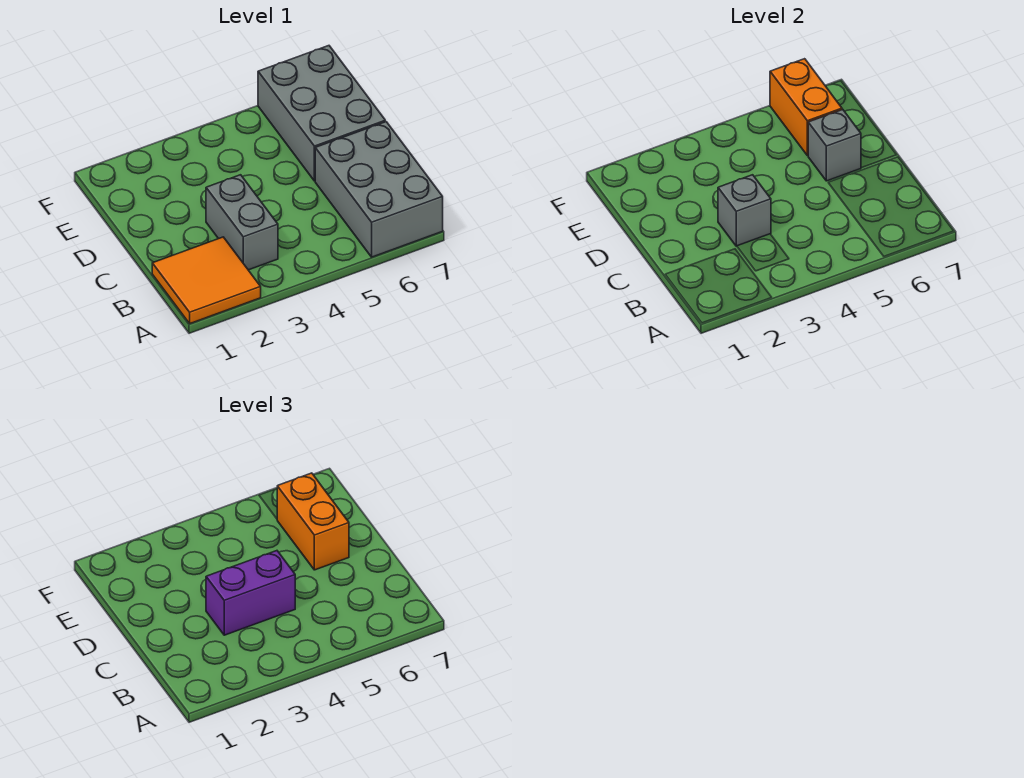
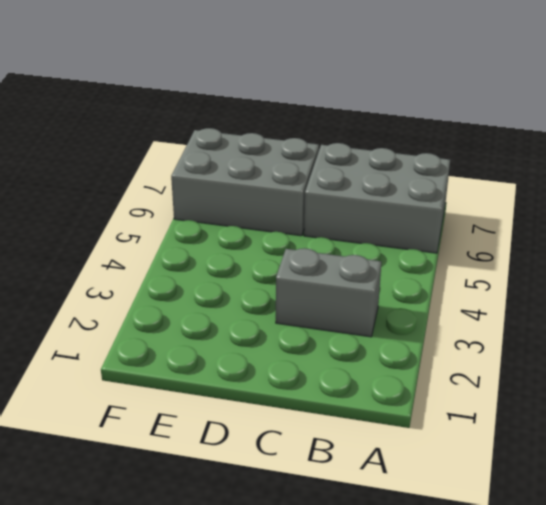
none -> orange 2x2 tile [152,237,261,323]
none -> grey 1x1 brick [718,175,771,246]

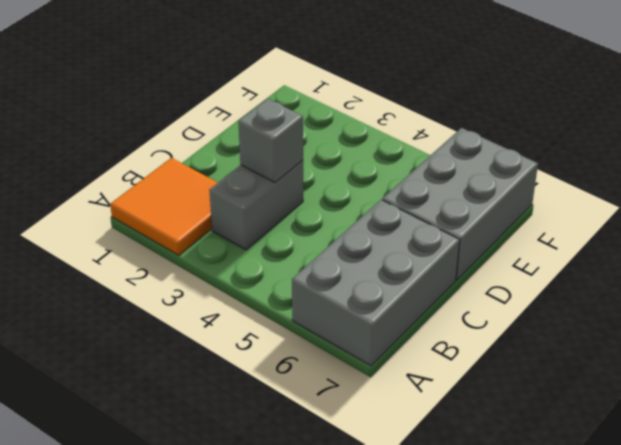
none -> grey 1x1 brick [808,110,861,181]
none -> orange 1x2 brick [770,59,842,156]

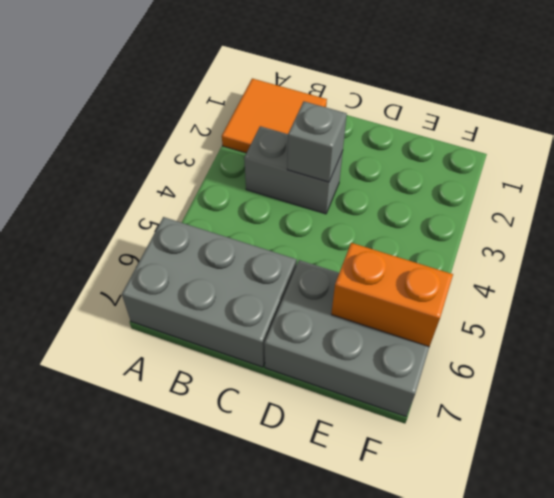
none -> grey 1x1 brick [808,110,861,181]
none -> purple 1x2 brick [206,551,295,635]

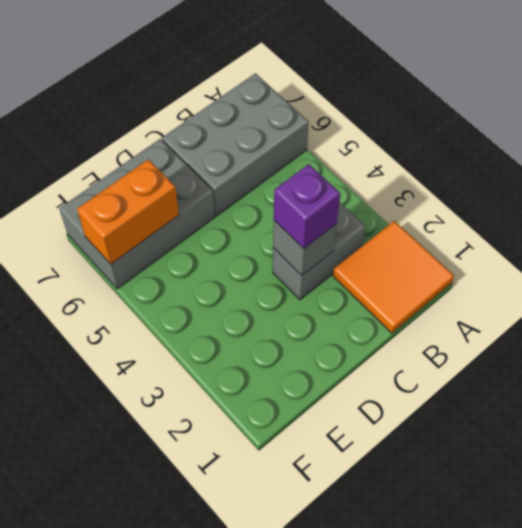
purple 1x1 brick [274,164,340,249] -> purple 1x2 brick [206,551,295,635]
none -> grey 1x1 brick [808,110,861,181]
none -> orange 1x2 brick [277,473,349,570]

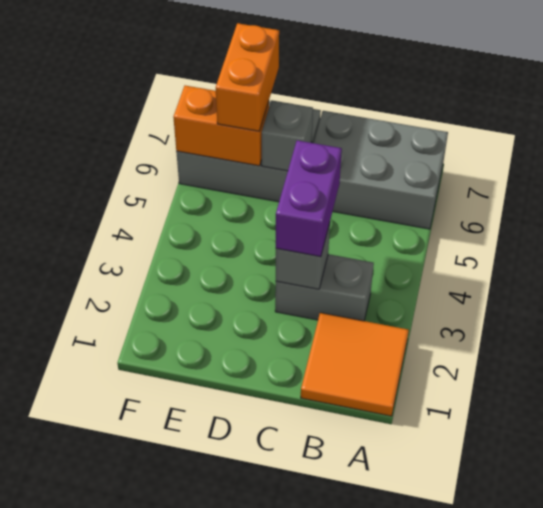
orange 1x2 brick [216,23,279,131] -> orange 1x2 brick turned to [277,473,349,570]

